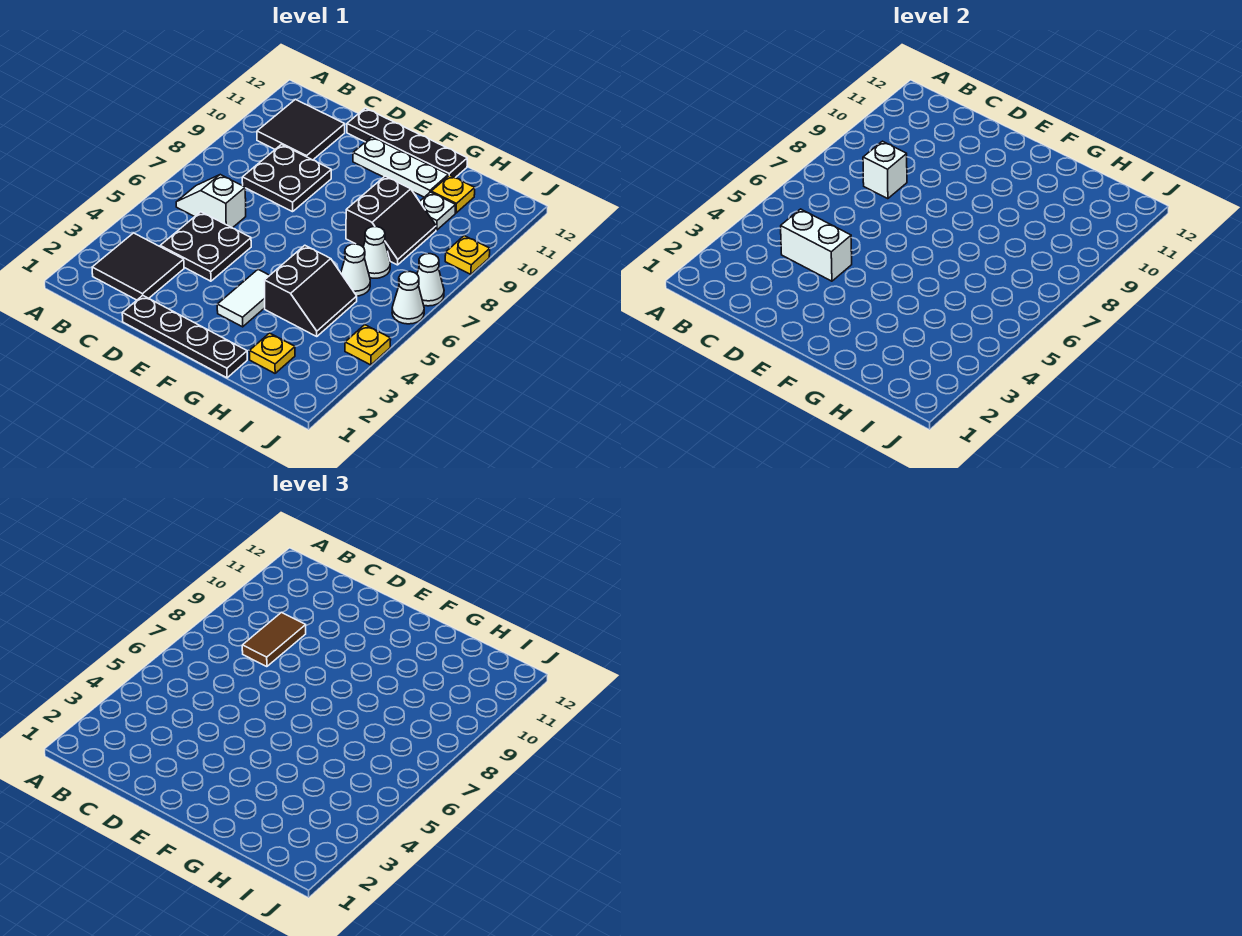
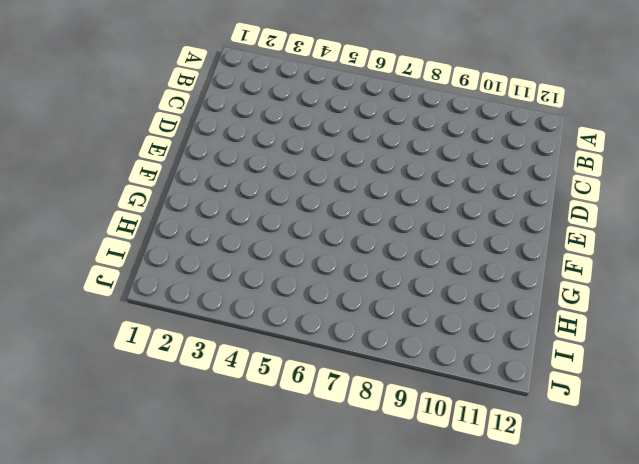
none -> black 2x2 tile [92,233,184,300]
none -> white 1x2 slope [176,175,246,228]
none -> black 2x2 tile [257,99,345,160]

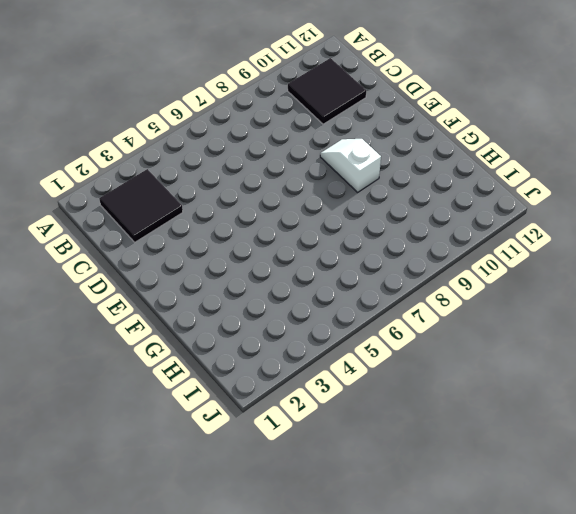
white 1x2 slope [320,139,381,192] -> white 1x2 slope moved to [176,175,246,228]
none -> black 2x2 plate [160,212,251,281]
none -> black 2x2 plate [242,145,331,212]
none -> black 1x4 plate [122,296,247,378]

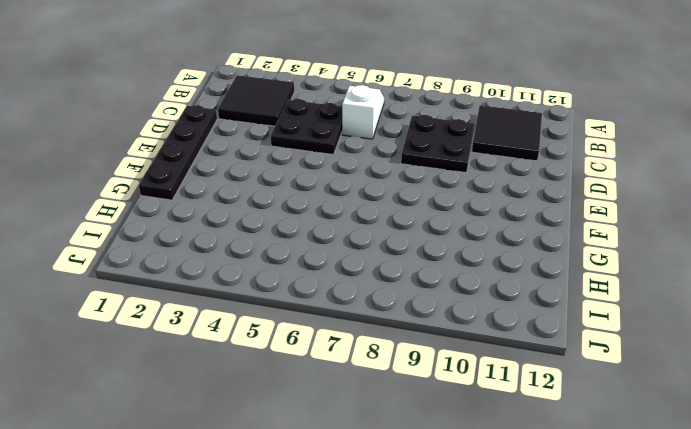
none -> black 1x4 plate [347,108,467,178]
none -> white 1x3 plate [353,137,448,197]
none -> white 1x2 tile [217,270,270,327]

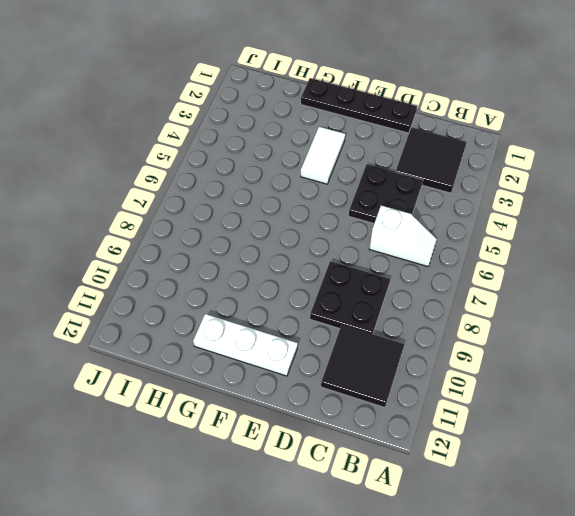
none -> black 1x4 plate [347,108,467,178]
none -> black 2x2 slope [264,245,357,336]
none -> black 2x2 slope [346,176,436,265]

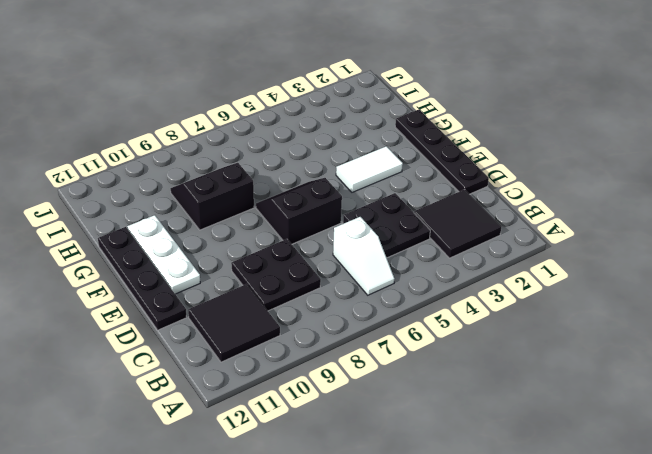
black 2x2 slope [256,178,342,244] -> black 2x2 slope moved to [264,245,357,336]
none -> yellow 1x1 plate [249,333,295,373]
none -> white 1x1 cone [341,244,370,296]
none -> white 1x1 cone [363,227,390,278]

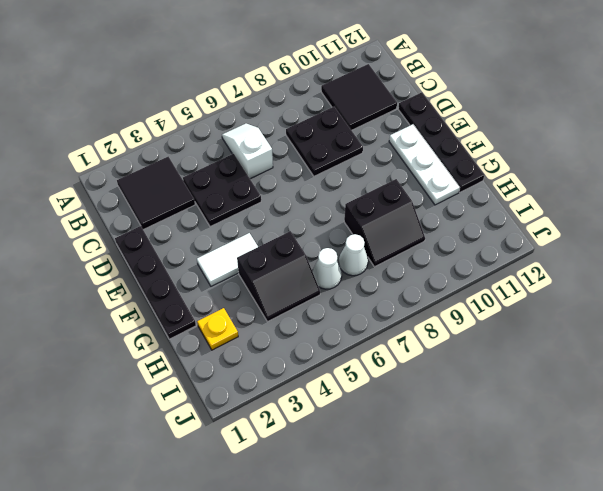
none -> white 1x1 plate [420,192,456,230]
none -> yellow 1x1 plate [431,175,475,213]
none -> yellow 1x1 plate [345,325,391,365]

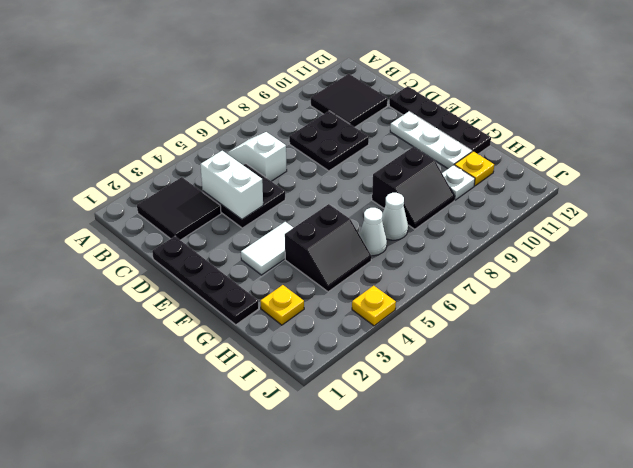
none -> white 1x1 cone [392,272,424,324]
none -> white 1x1 cone [417,254,444,306]
none -> yellow 1x1 plate [445,236,490,274]

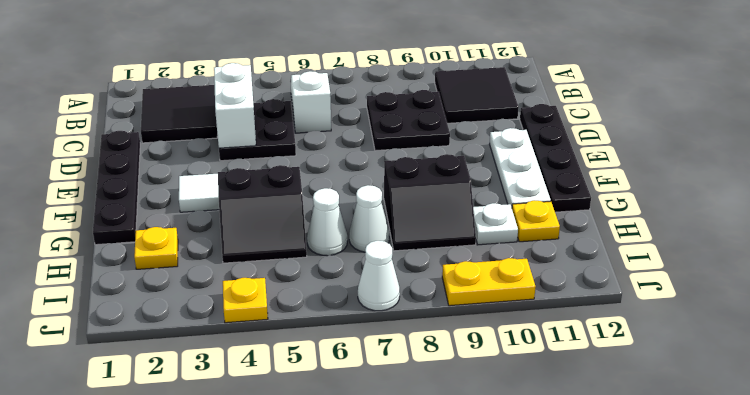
yellow 1x2 plate [442,258,536,306] -> yellow 1x1 plate [445,236,490,274]
none -> white 1x1 cone [392,272,424,324]
none -> white 1x1 brick [863,141,907,199]
none -> brown 1x2 tile [242,612,306,667]

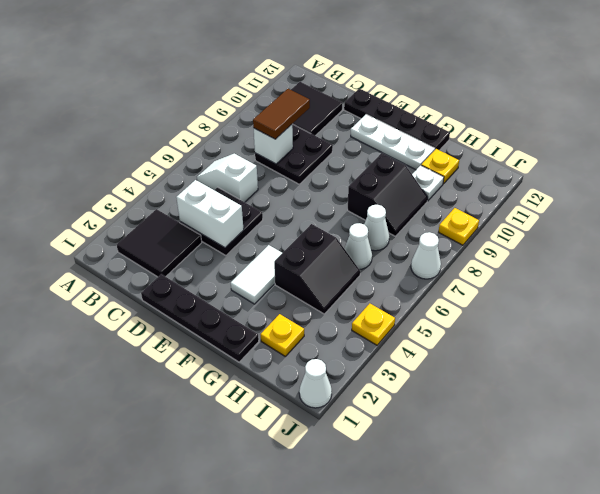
white 1x1 cone [299,359,332,408] -> white 1x1 cone moved to [392,272,424,324]

